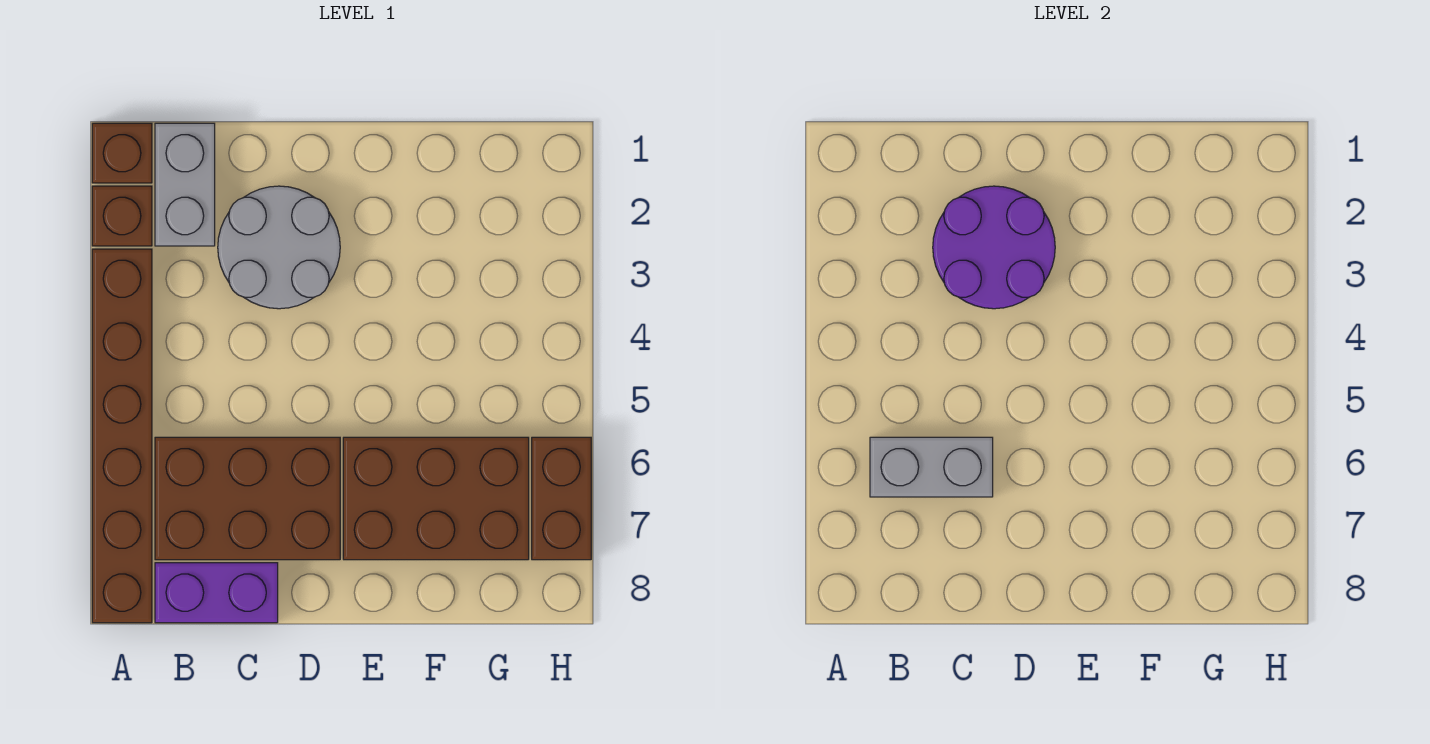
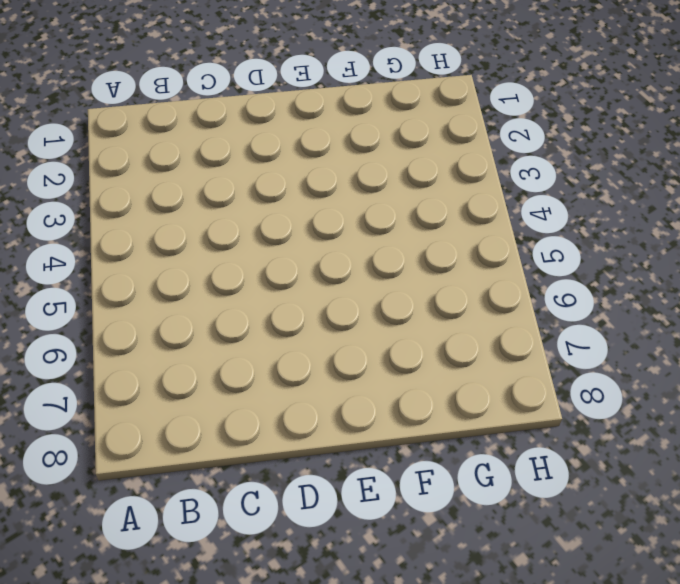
none -> brown 1x1 brick [92,123,152,183]
none -> brown 1x1 brick [92,186,152,246]

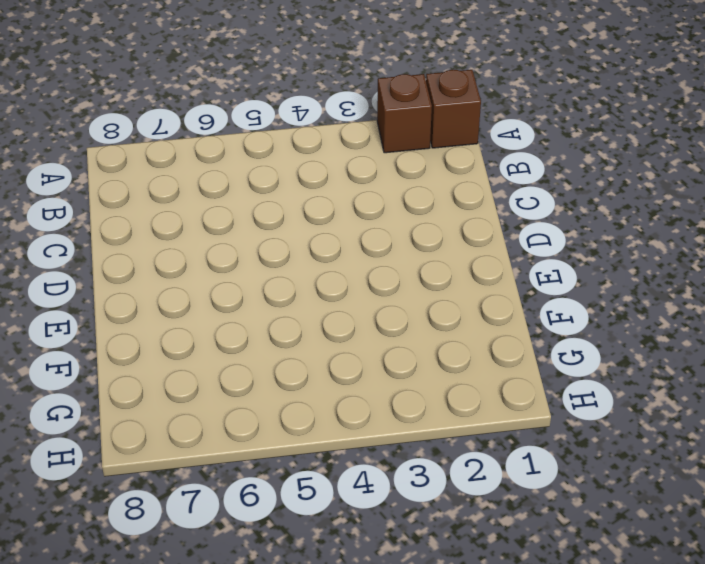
none -> brown 1x6 brick [92,249,152,623]
none -> grey 1x2 brick [155,123,215,246]

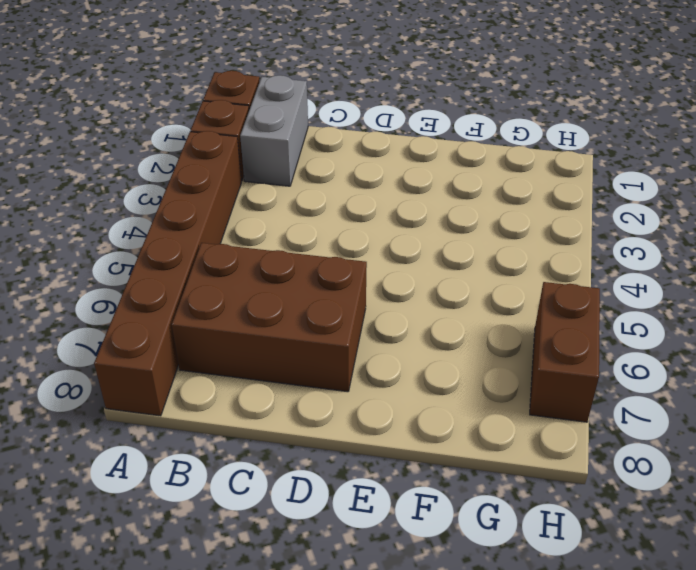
none -> purple 1x2 brick [155,563,278,623]
none -> grey 2x2 round brick [218,186,340,309]

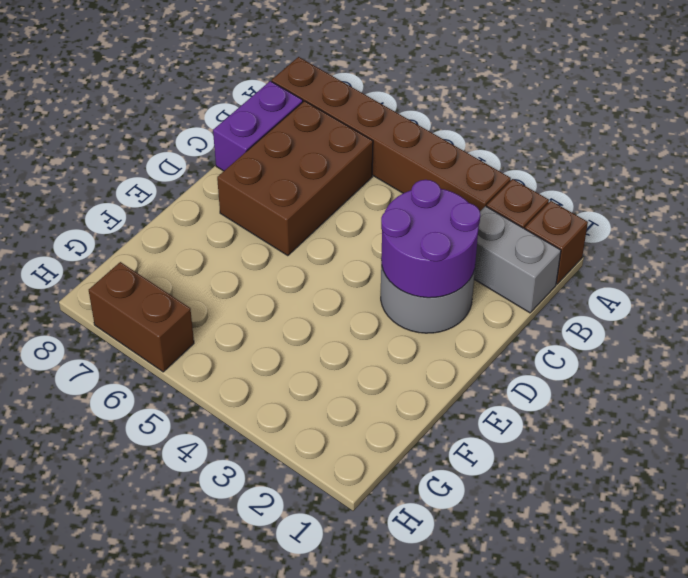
none -> brown 2x3 brick [343,437,529,560]
none -> grey 1x2 brick [870,437,993,497]

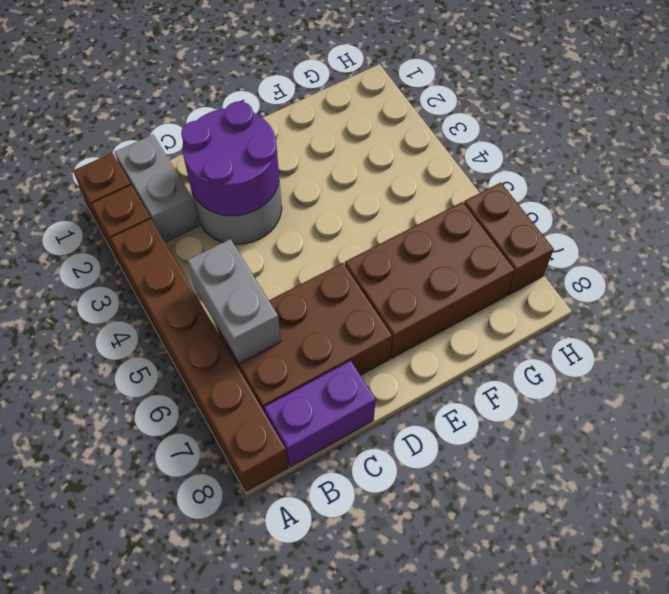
grey 1x2 brick [187,239,281,364] -> grey 1x2 brick turned to [870,437,993,497]

